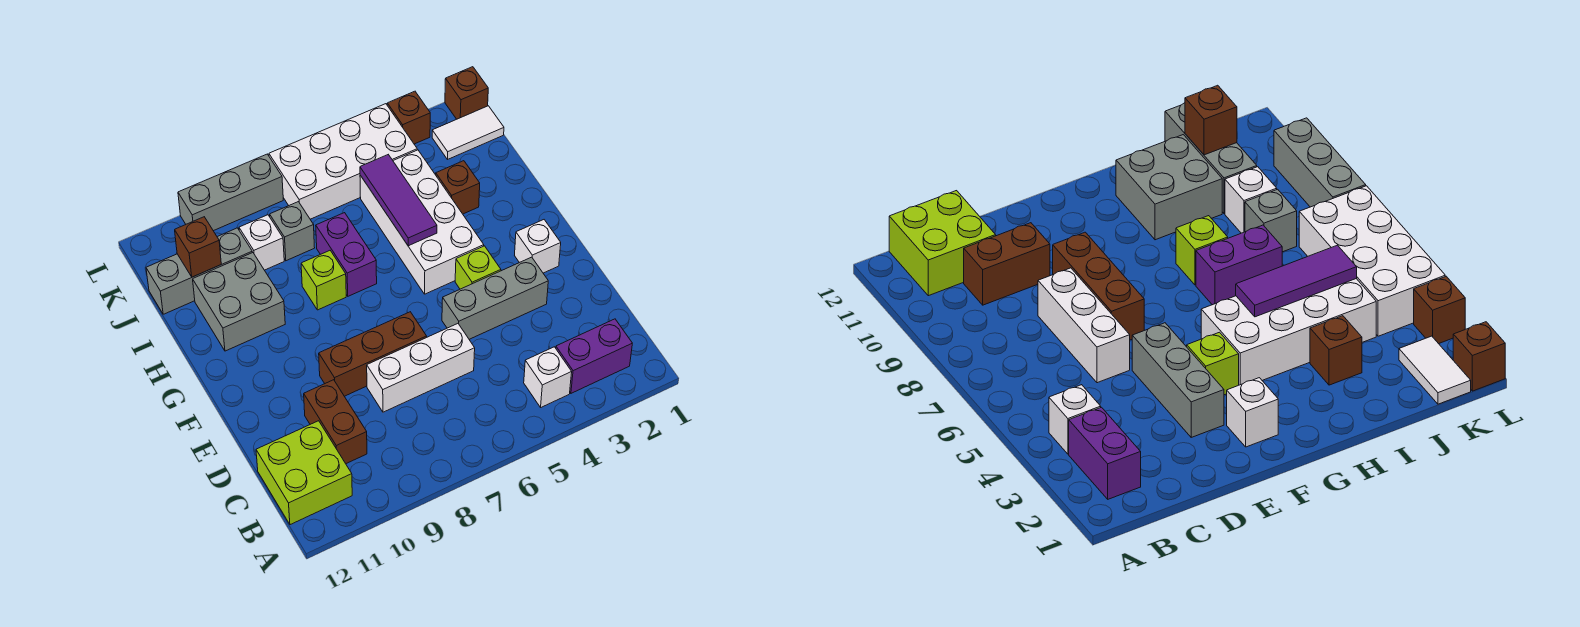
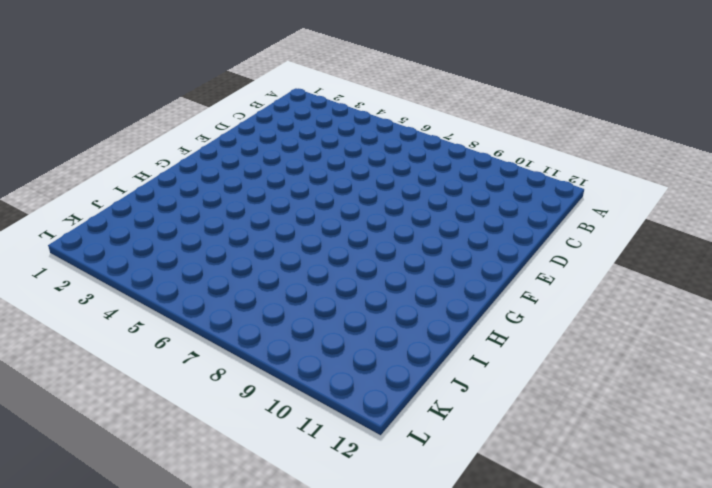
none -> purple 1x2 brick [556,319,632,393]
none -> white 1x1 brick [524,347,572,407]
none -> lime 2x2 brick [256,421,352,525]

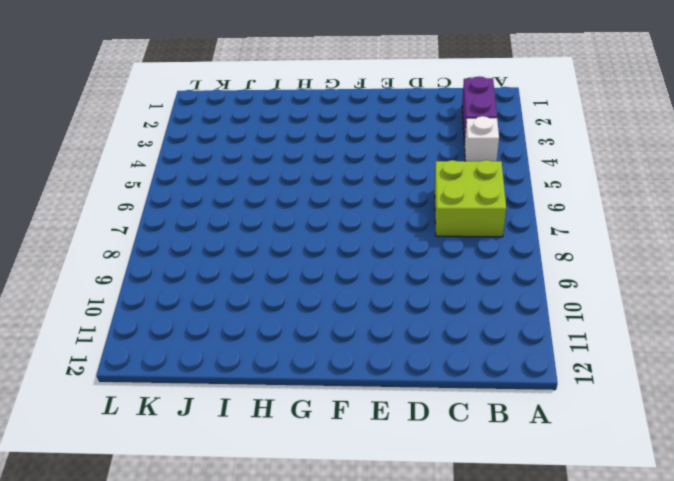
lime 2x2 brick [435,160,506,237] -> lime 2x2 brick moved to [256,421,352,525]
none -> brown 1x2 brick [304,380,367,464]
none -> white 1x3 brick [367,324,475,412]
none -> grey 1x3 brick [442,257,548,339]

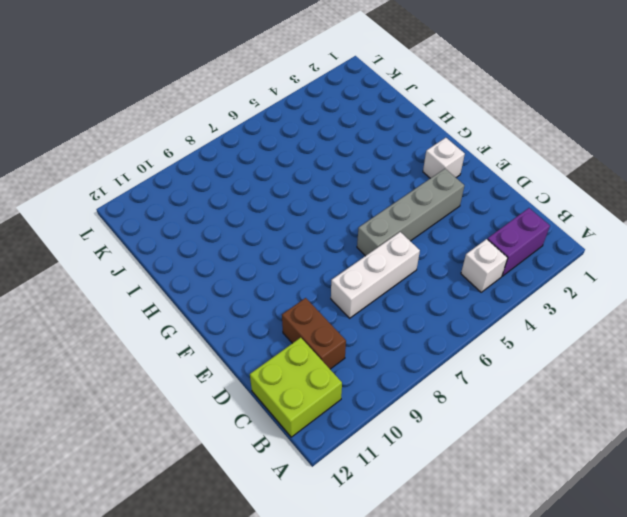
grey 1x4 brick [357,169,464,256] -> grey 1x3 brick [442,257,548,339]
none -> brown 1x3 brick [319,312,427,396]
none -> lime 1x1 brick [455,246,501,289]
none -> white 2x4 brick [360,150,484,294]

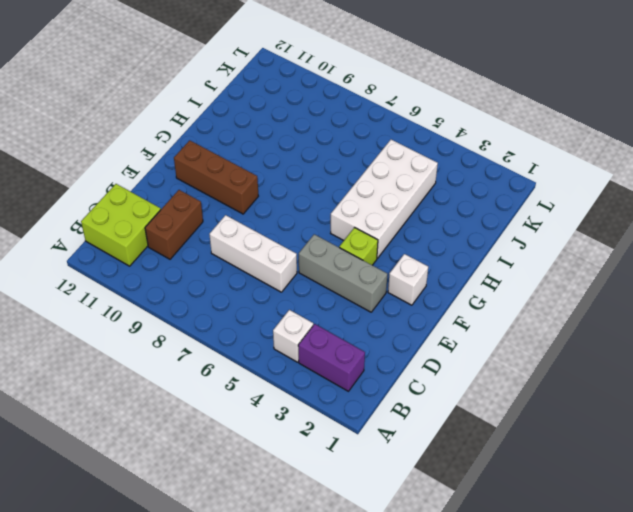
brown 1x3 brick [174,140,258,214] -> brown 1x3 brick moved to [319,312,427,396]
none -> purple 1x2 brick [316,213,377,296]
none -> lime 1x1 brick [301,251,346,310]
none -> grey 2x2 brick [193,252,285,351]

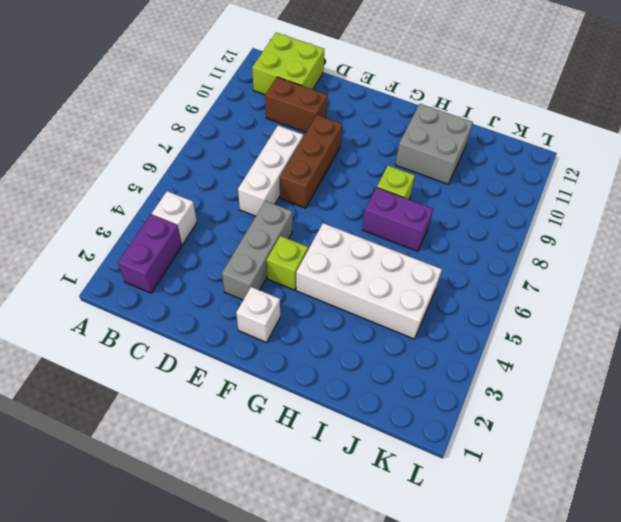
none -> brown 1x1 brick [436,161,480,214]
none -> grey 1x1 brick [270,202,315,261]
none -> white 1x1 brick [239,215,284,270]

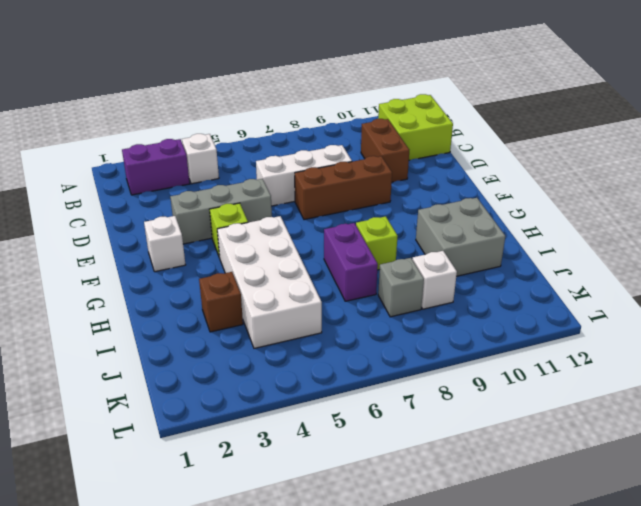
none -> grey 1x3 brick [146,228,252,314]
none -> white 1x2 tile [432,106,504,160]
none -> white 2x4 brick [269,104,417,219]

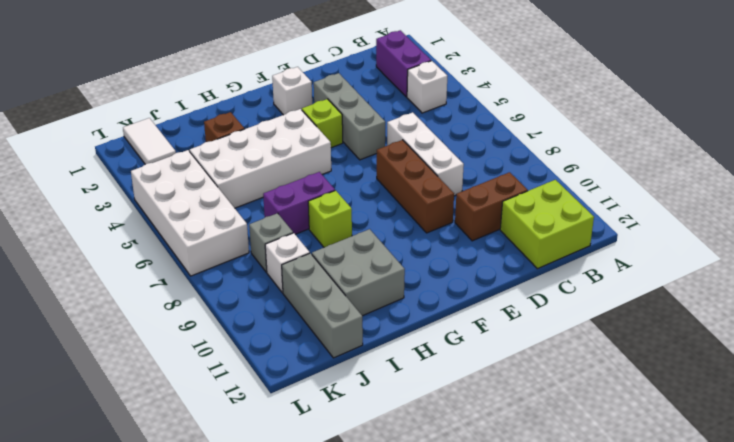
none -> brown 1x1 brick [445,67,488,119]
none -> brown 1x1 brick [387,91,430,144]
none -> grey 1x3 brick [178,154,283,231]

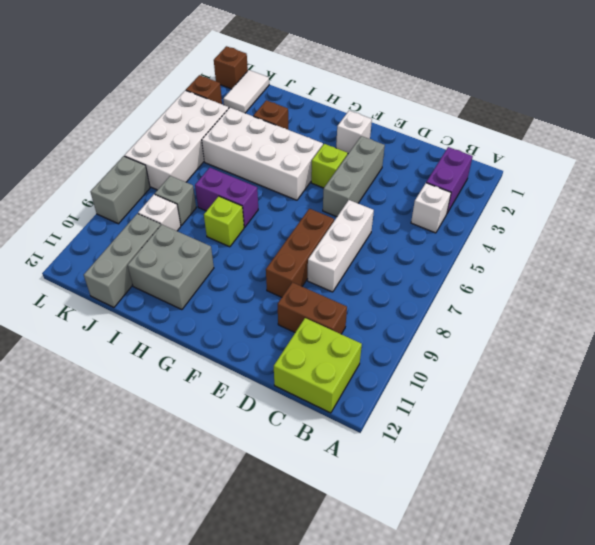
grey 1x2 brick [91,156,150,224] -> grey 1x3 brick [178,154,283,231]
none -> purple 1x3 tile [360,155,437,246]
none -> brown 1x1 brick [175,217,221,277]

